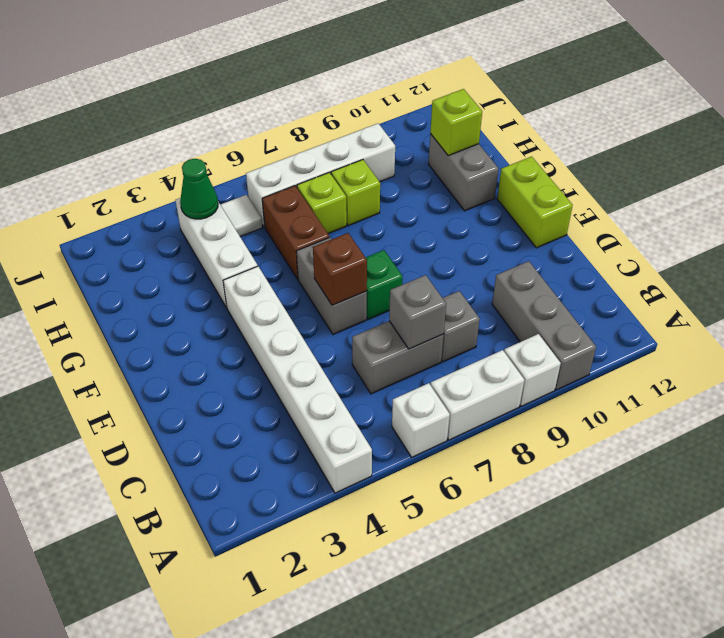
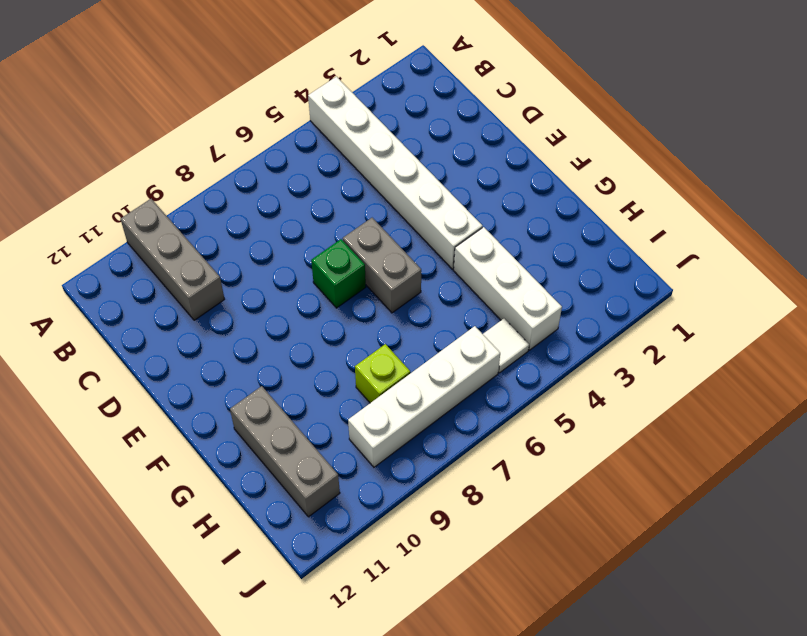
grey 1x3 brick [230,386,340,517] -> grey 1x2 brick [428,134,499,211]
none -> white 1x1 brick [392,383,450,457]
none -> white 1x2 brick [431,350,524,440]
none -> white 1x1 brick [504,334,561,406]

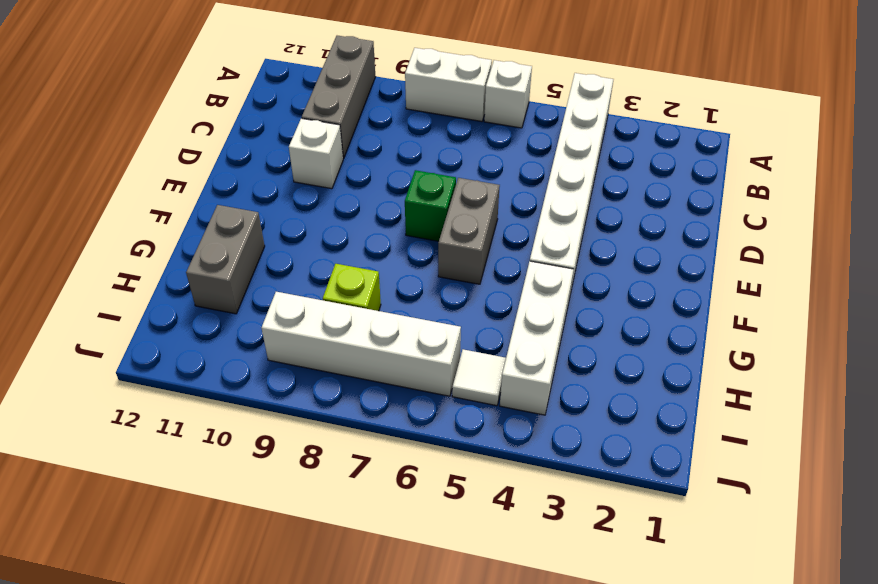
white 1x1 brick [289,118,343,189] -> white 1x1 brick moved to [504,334,561,406]
none -> grey 1x2 brick [352,321,444,394]
none -> grey 1x1 brick [441,291,480,362]
none -> lime 1x2 brick [497,157,573,248]

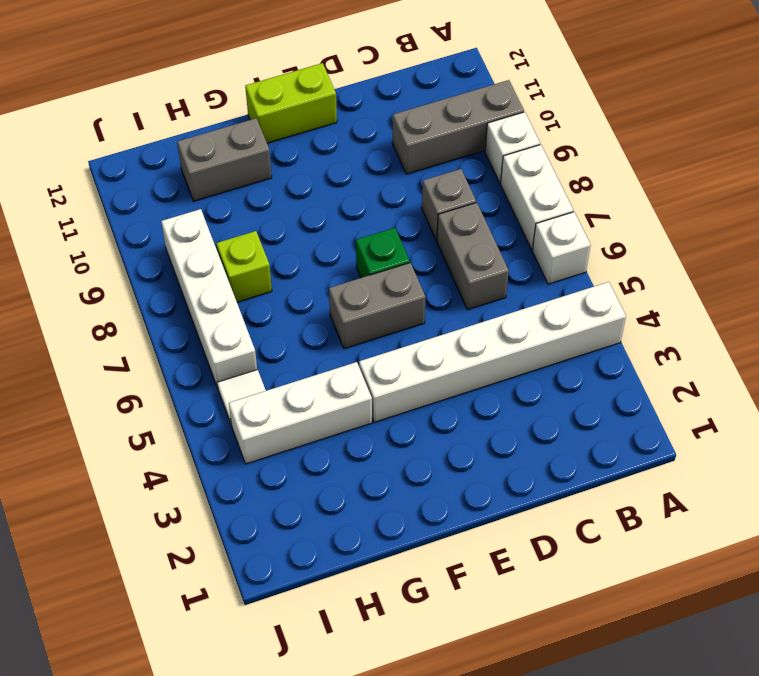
none -> brown 1x2 brick [262,186,329,279]
none -> lime 1x1 brick [297,172,347,234]
none -> grey 1x1 brick [389,275,446,349]

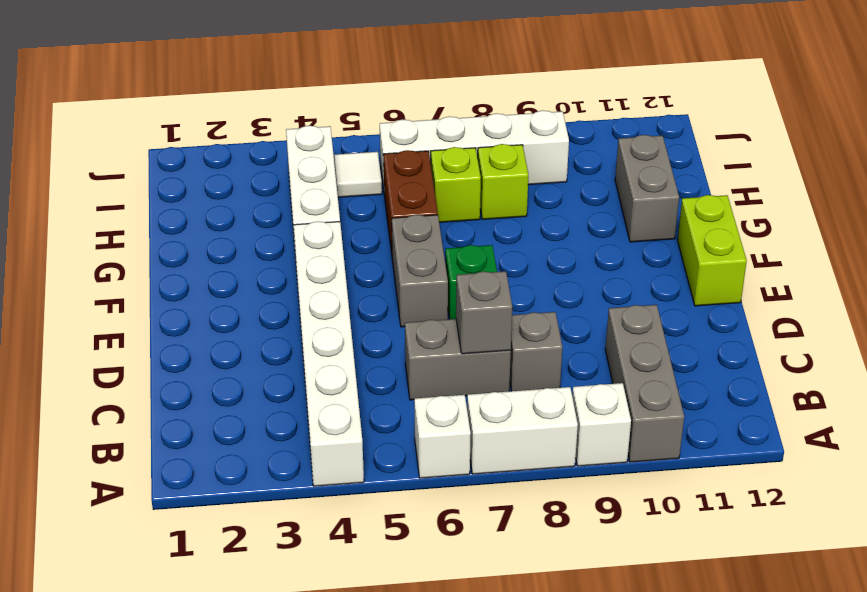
none -> brown 1x1 brick [313,233,367,305]
none -> lime 1x1 brick [430,89,482,156]
none -> green 1x1 cone [180,159,218,219]

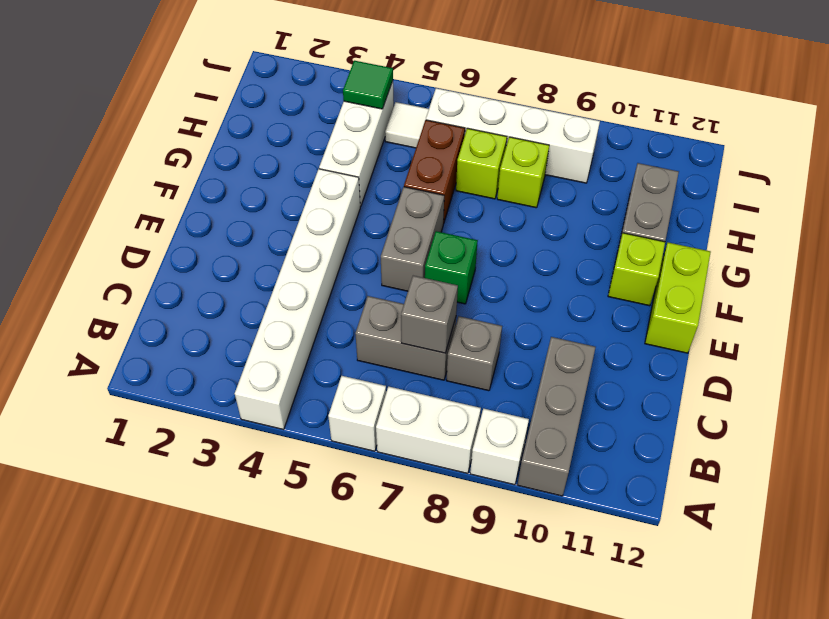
lime 1x1 brick [608,233,665,306] -> lime 1x1 brick moved to [430,89,482,156]
green 1x1 tile [343,61,393,109] -> green 1x1 cone [180,159,218,219]
none -> brown 1x1 brick [313,233,367,305]

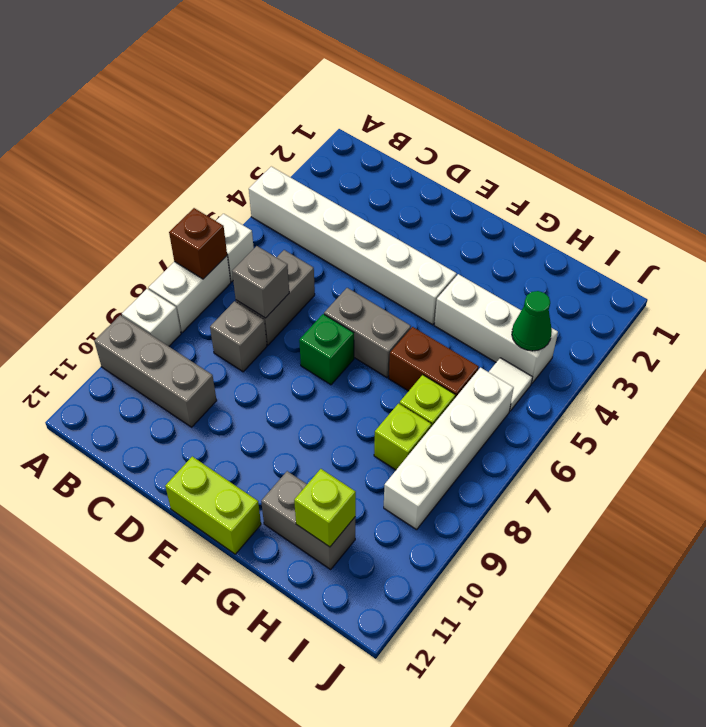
brown 1x1 brick [169,208,227,279] -> brown 1x1 brick moved to [313,233,367,305]

